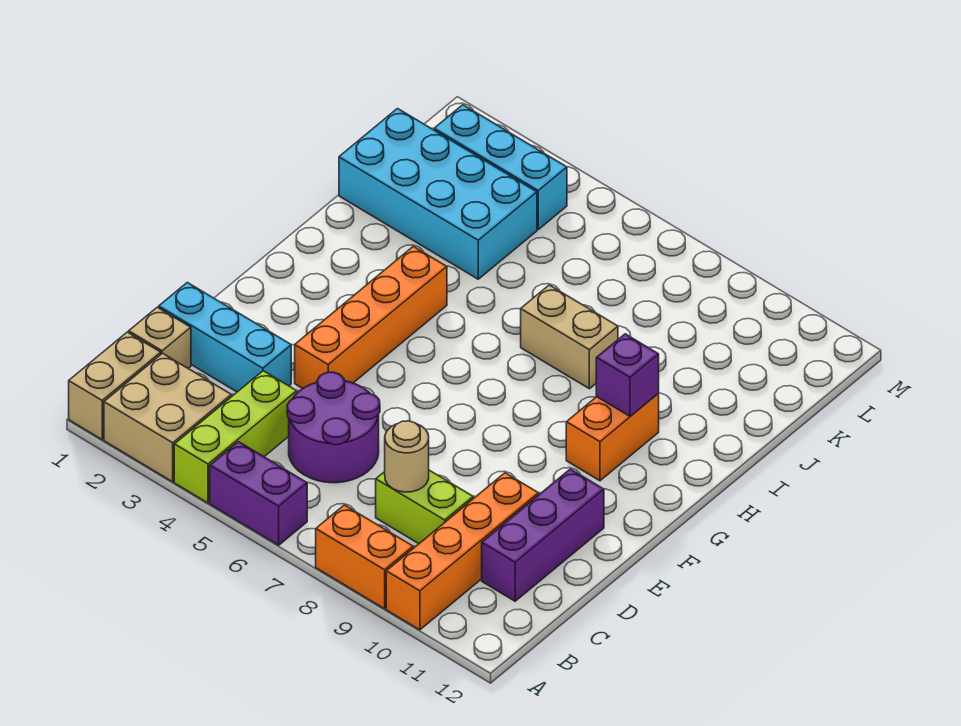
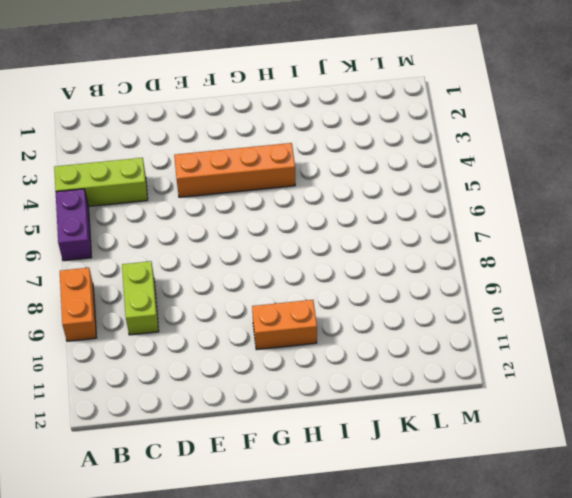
none -> tan 1x2 brick [69,332,161,439]
none -> tan 2x2 brick [104,353,231,482]
none -> orange 1x4 brick [386,473,539,630]

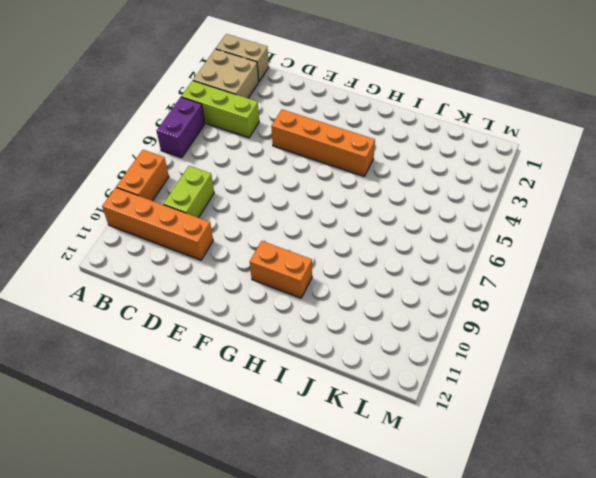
none -> tan 1x1 brick [129,307,191,368]
none -> purple 2x2 round brick [287,372,380,483]
none -> purple 1x3 brick [482,469,604,601]

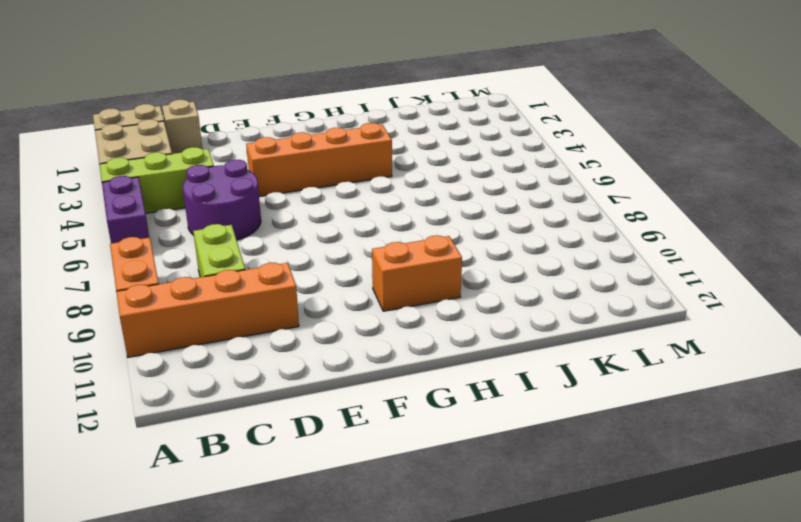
none -> purple 1x3 brick [482,469,604,601]
none -> cyan 1x3 brick [159,282,291,392]
none -> tan 1x2 brick [521,285,618,389]

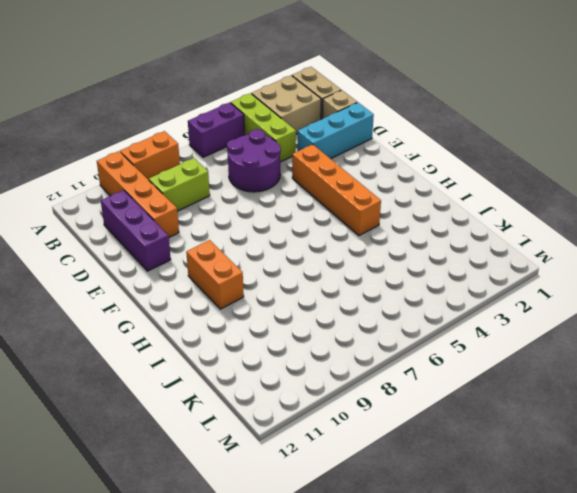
none -> tan 1x2 brick [521,285,618,389]
none -> cyan 2x4 brick [339,109,537,279]
none -> cyan 1x3 brick [434,105,567,229]

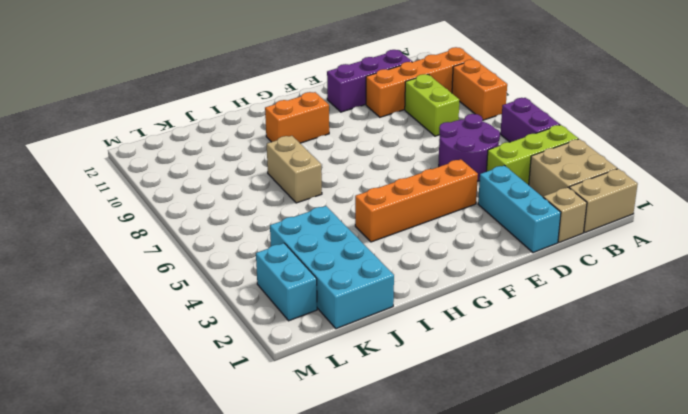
cyan 1x2 brick [256,243,317,321] -> cyan 1x3 brick [434,105,567,229]
none -> tan 1x1 round brick [385,421,429,492]
none -> purple 1x1 brick [596,334,659,416]

